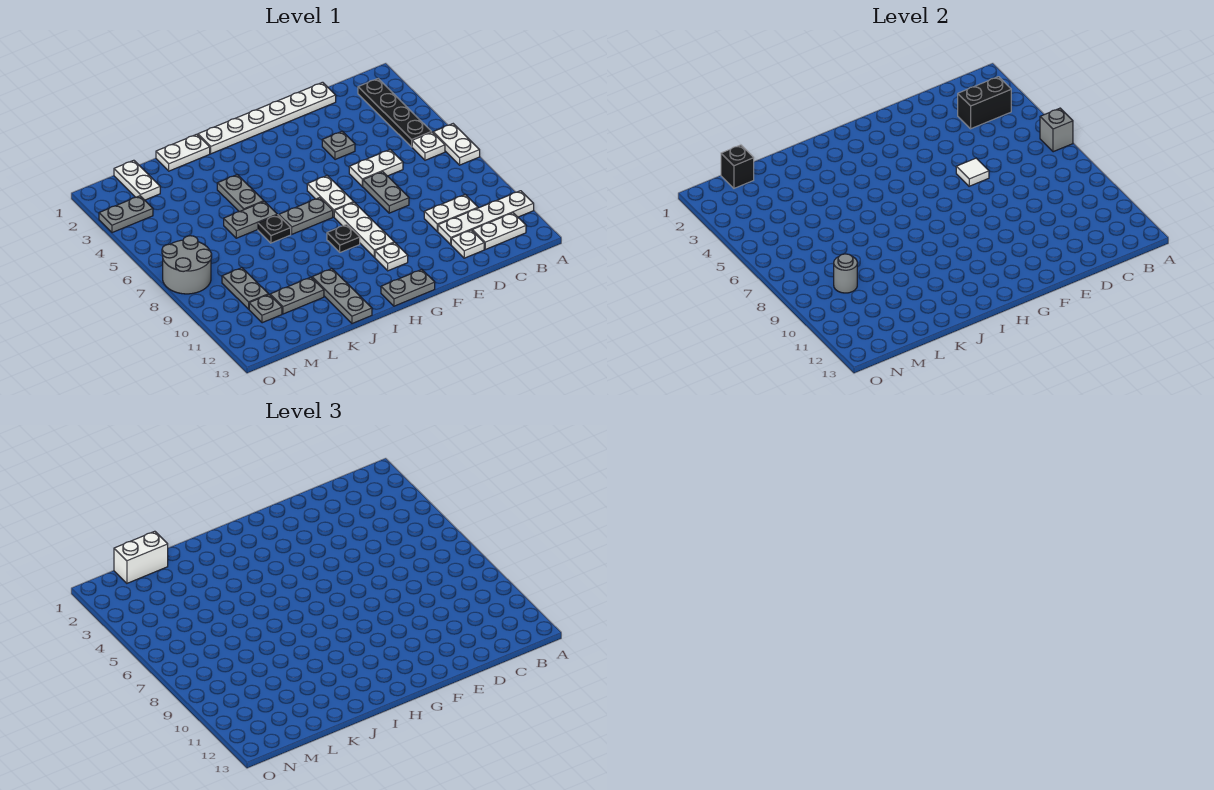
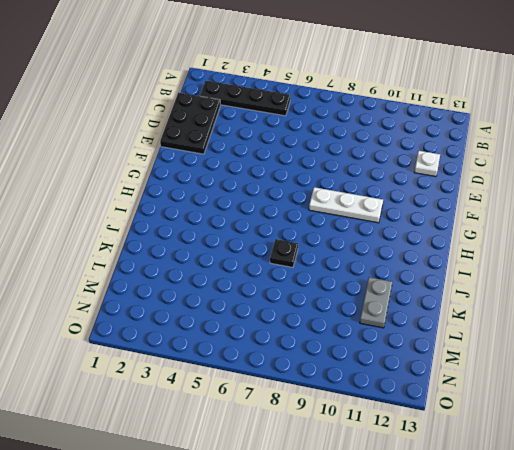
black 2x3 plate [160,93,221,154] -> white 1x6 plate [198,82,336,154]
none -> white 1x2 plate [433,124,480,165]
none -> white 1x4 plate [438,191,534,245]
none -> white 1x1 plate [412,132,445,160]
none -> white 1x2 plate [472,213,526,249]

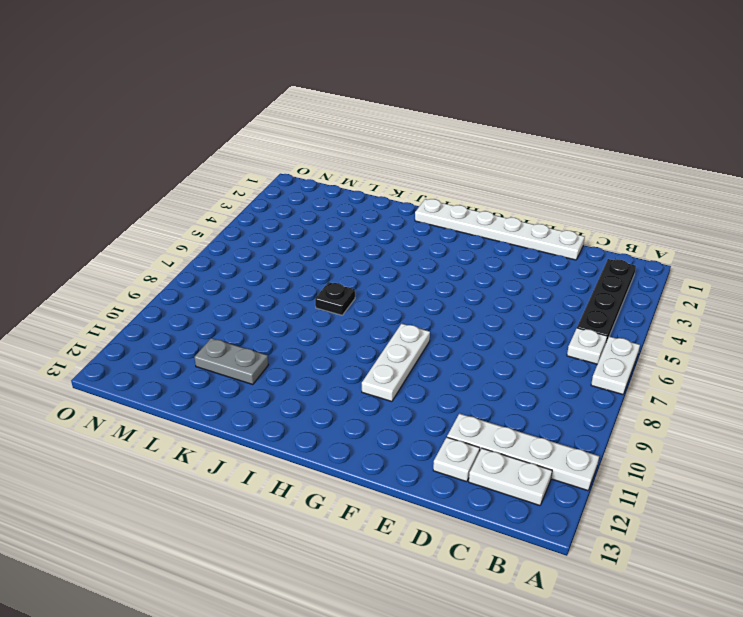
none -> white 1x2 plate [424,195,478,231]
none -> white 1x2 plate [349,150,403,186]
none -> grey 1x1 plate [322,131,355,160]
none -> grey 1x2 plate [363,172,409,213]

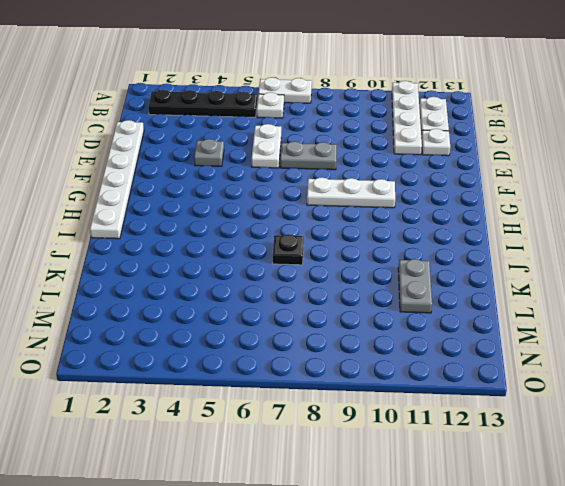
none -> white 1x2 plate [424,195,478,231]
none -> white 1x2 plate [307,176,354,217]
none -> white 1x1 plate [375,243,408,271]
none -> grey 1x2 plate [381,270,435,306]

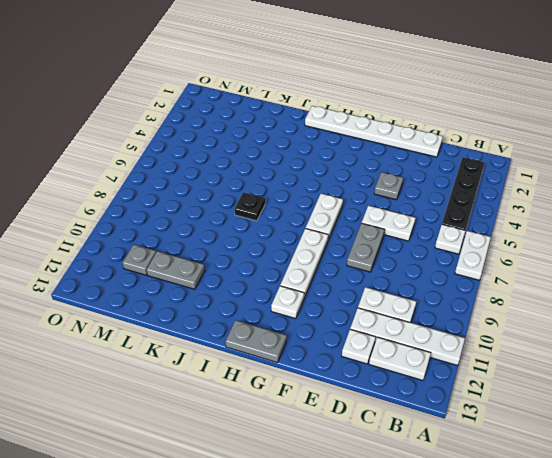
none -> grey 1x2 plate [279,198,333,234]
none -> black 1x1 plate [327,224,360,252]
none -> white 1x2 plate [156,134,210,171]
none -> grey 1x2 plate [217,175,264,212]

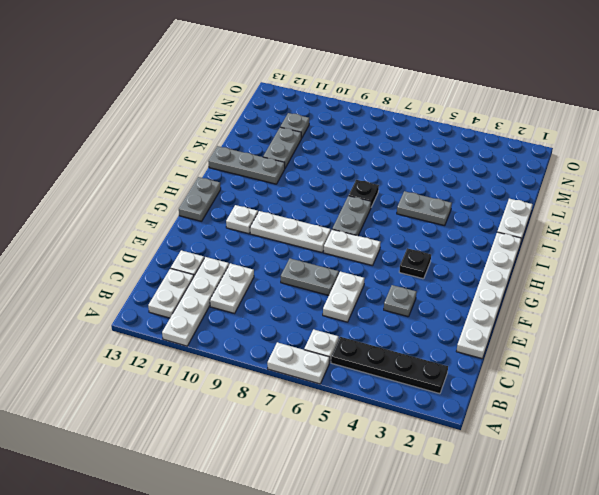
black 1x1 plate [399,248,431,279] -> black 1x1 plate moved to [327,224,360,252]
none -> grey 1x2 plate [224,201,277,238]
none -> white 1x2 plate [114,160,160,200]
none -> grey 1x2 plate [222,268,268,309]
none -> grey 1x2 plate [99,196,153,233]

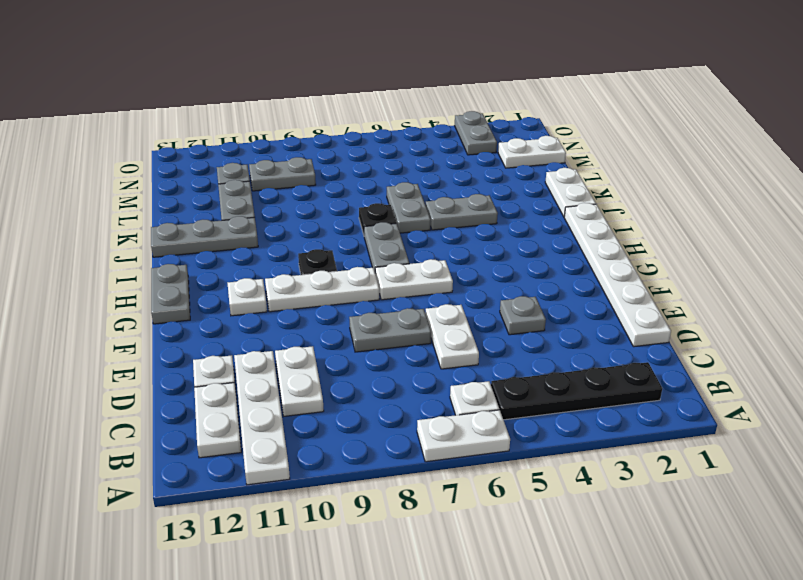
none -> grey 2x2 round brick [162,236,212,294]
none -> grey 1x1 brick [1040,108,1073,152]
none -> black 1x2 brick [958,77,1011,129]
none -> white 1x1 tile [956,158,989,186]

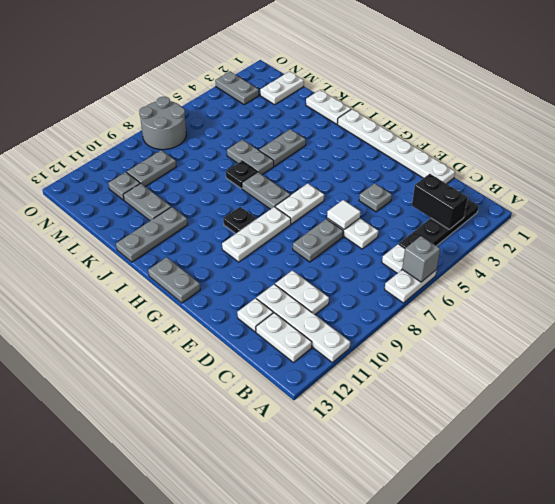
none -> white 1x1 plate [375,243,408,271]
none -> black 1x1 brick [721,145,754,188]
none -> grey 1x1 round brick [834,254,857,293]
none -> white 1x2 brick [114,531,168,583]

